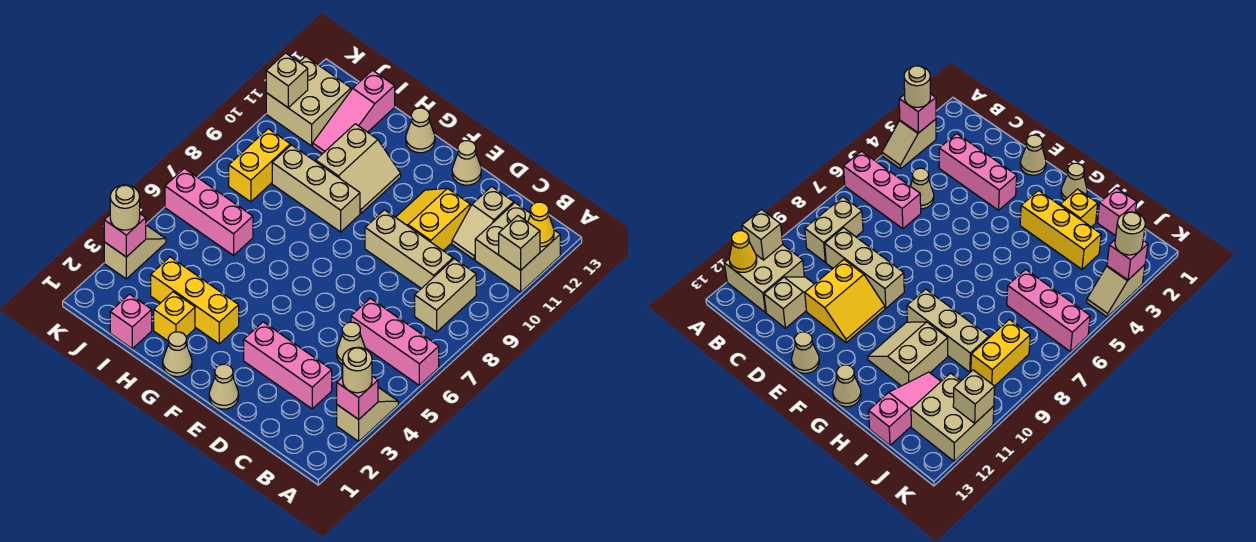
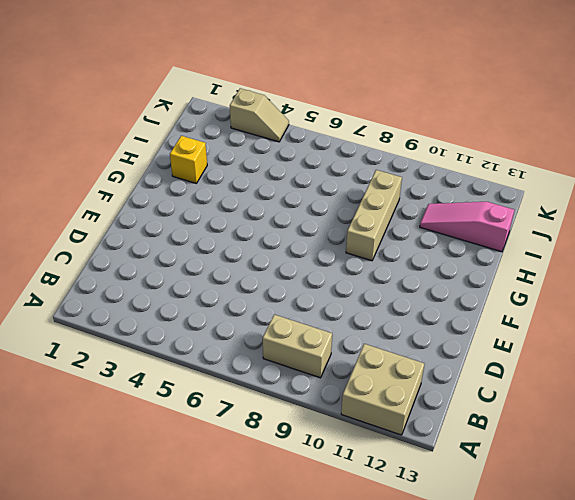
none -> tan 1x2 slope [337,387,398,441]
none -> pink 1x3 brick [351,298,439,385]
none -> pink 1x3 brick [244,322,332,409]
none -> tan 1x1 cone [337,322,365,365]

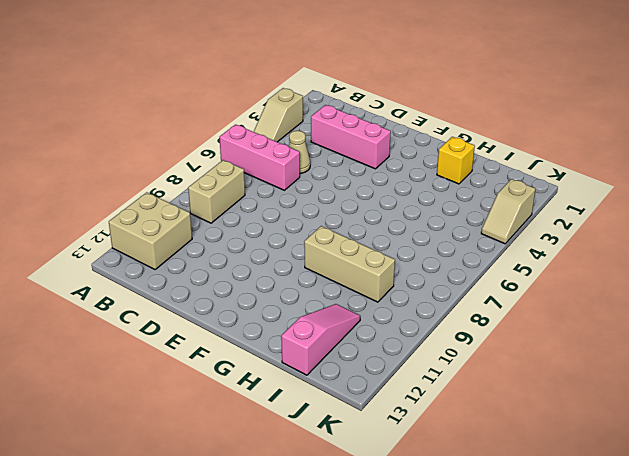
none -> tan 1x3 brick [365,210,453,289]
none -> tan 1x2 slope [452,186,514,260]
none -> yellow 2x2 slope [396,188,470,251]
none -> tan 1x1 cone [209,364,239,409]

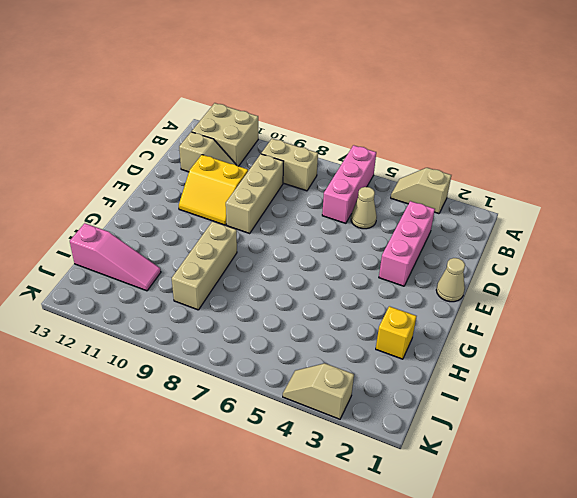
none -> tan 1x1 cone [452,141,481,185]
none -> tan 1x1 cone [163,332,192,377]
none -> yellow 1x3 brick [151,257,239,344]
none -> tan 2x2 slope [316,124,401,213]

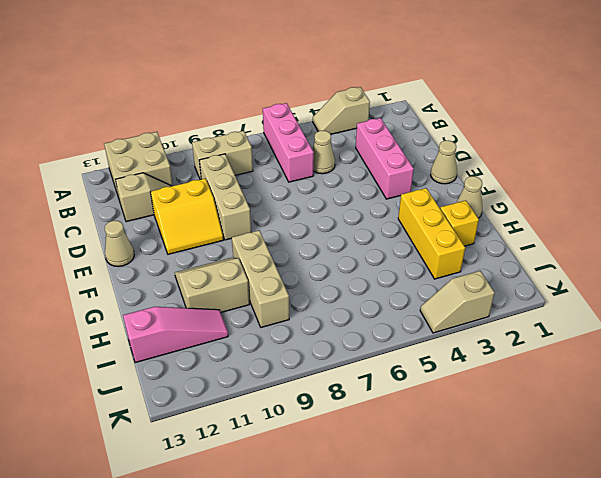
none -> tan 1x1 cone [406,108,435,153]
none -> pink 1x1 brick [110,294,152,349]
none -> pink 1x3 brick [165,168,253,255]
none -> yellow 1x2 brick [229,129,290,202]

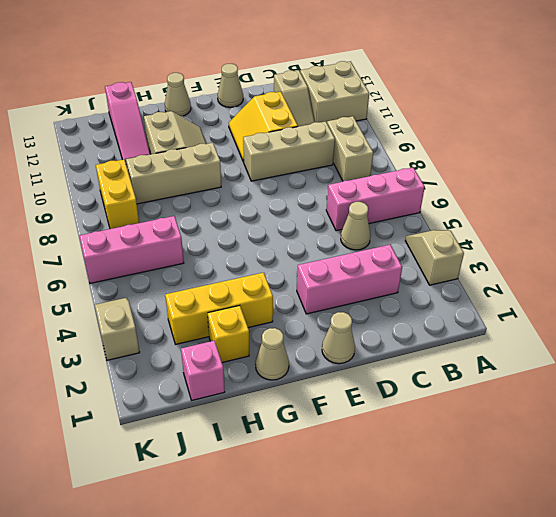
none -> tan 2x2 brick [266,56,351,146]
none -> pink 1x1 brick [337,376,378,419]
none -> tan 1x1 brick [499,216,540,270]
none -> yellow 1x1 cone [528,202,554,247]

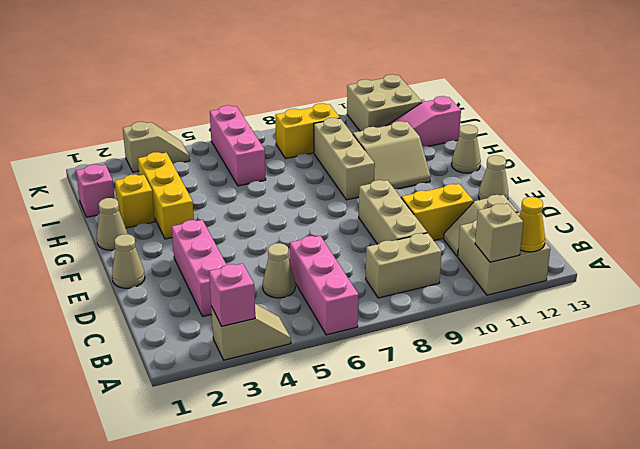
none -> pink 1x1 brick [104,214,146,257]
none -> tan 1x1 brick [266,53,308,107]
none -> tan 1x1 round brick [343,347,372,393]
none -> tan 1x1 round brick [110,185,140,230]

